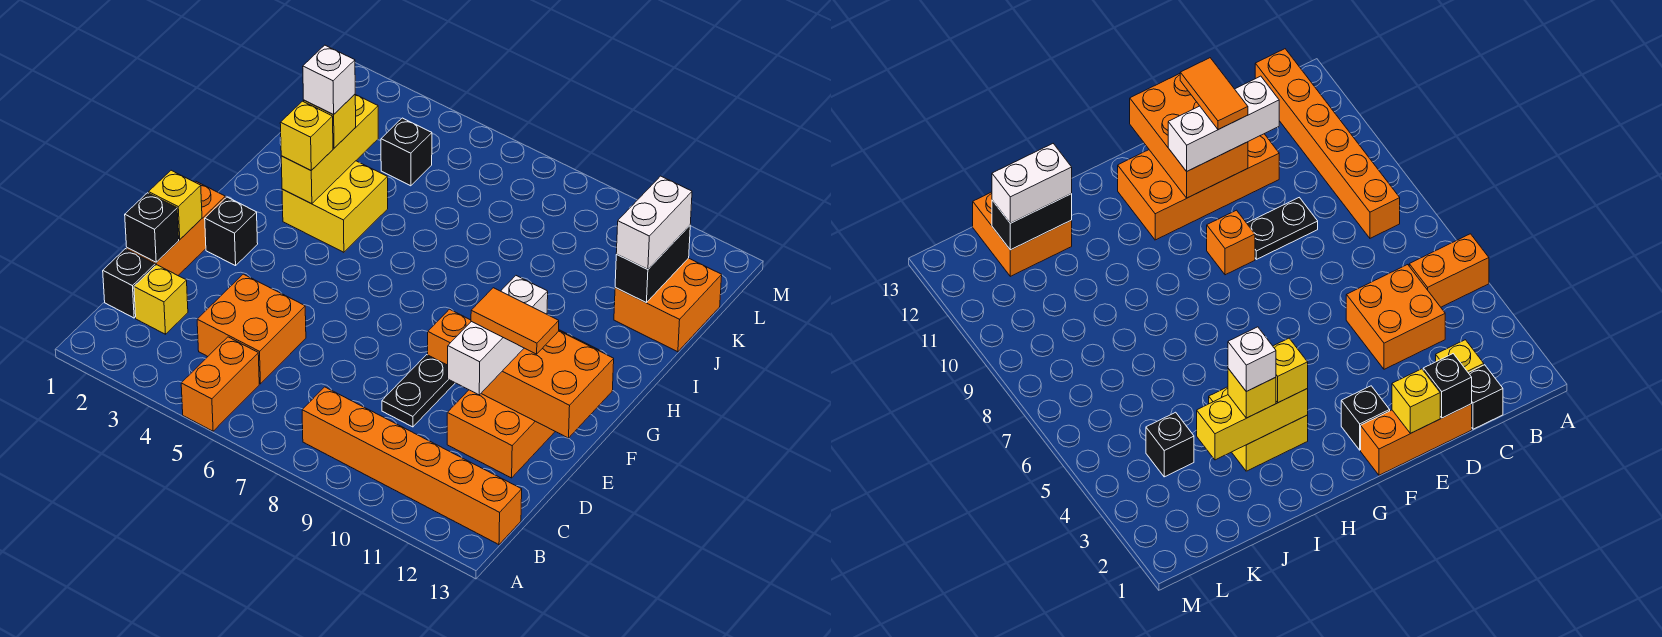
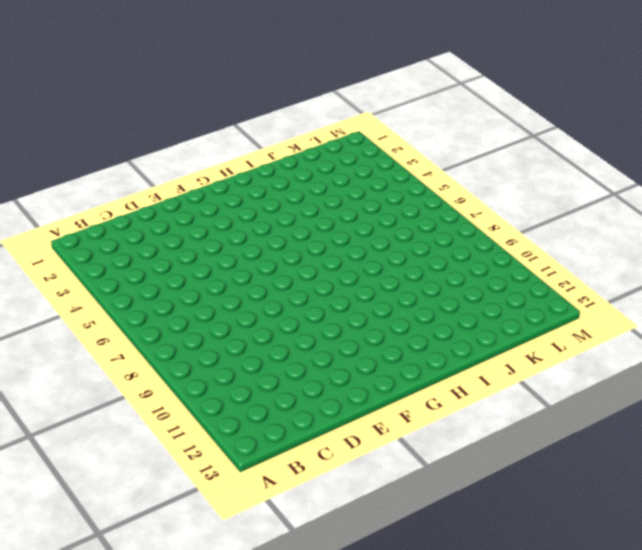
none -> orange 1x2 brick [181,337,259,431]
none -> orange 1x6 brick [302,387,522,545]
none -> black 1x1 brick [103,249,155,318]

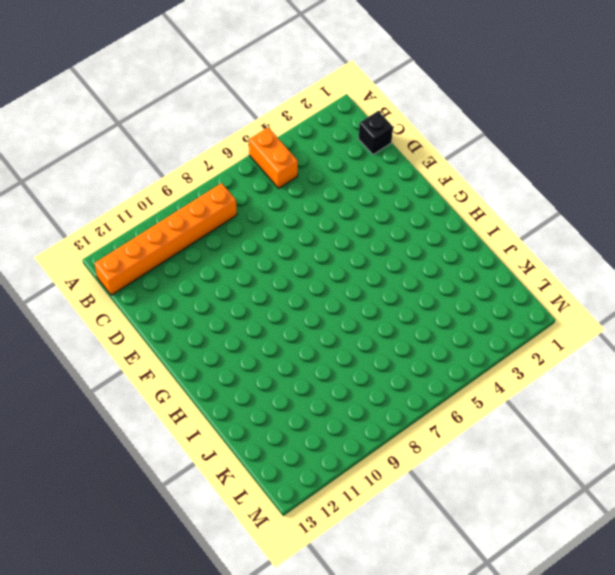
none -> yellow 1x1 brick [134,265,188,334]
none -> orange 2x2 brick [197,274,306,384]
none -> orange 1x3 brick [127,181,225,275]

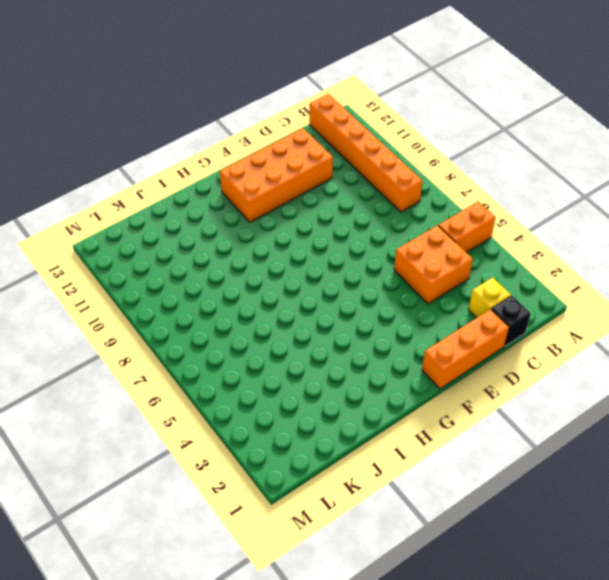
none -> black 1x2 plate [382,355,455,427]
none -> black 1x1 brick [205,197,258,266]
none -> orange 1x1 brick [428,309,471,365]

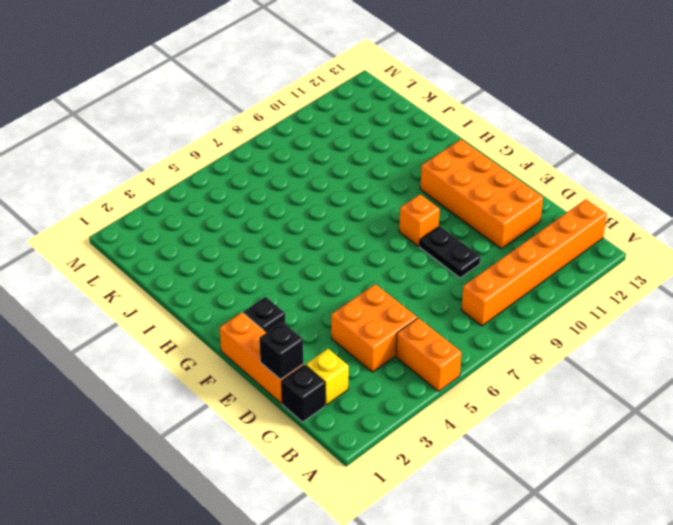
none -> yellow 2x2 brick [282,161,388,252]
none -> orange 2x2 brick [614,258,722,352]
none -> black 1x1 brick [381,118,432,186]

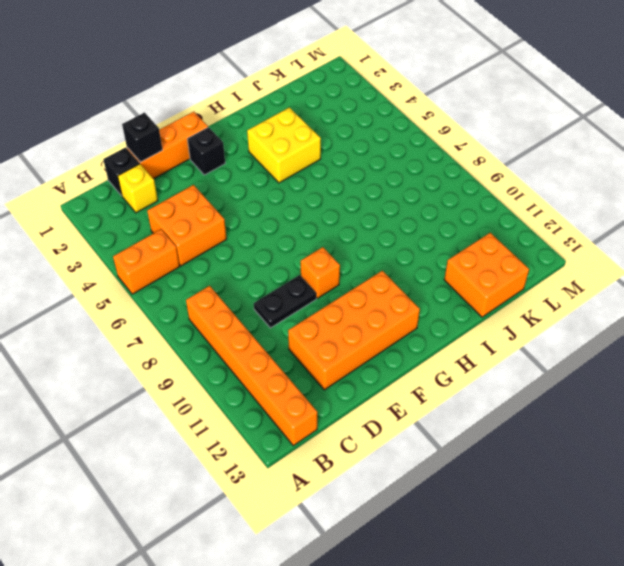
none -> black 1x1 brick [381,118,432,186]
none -> yellow 1x1 brick [149,170,202,240]
none -> orange 2x3 brick [481,331,614,438]

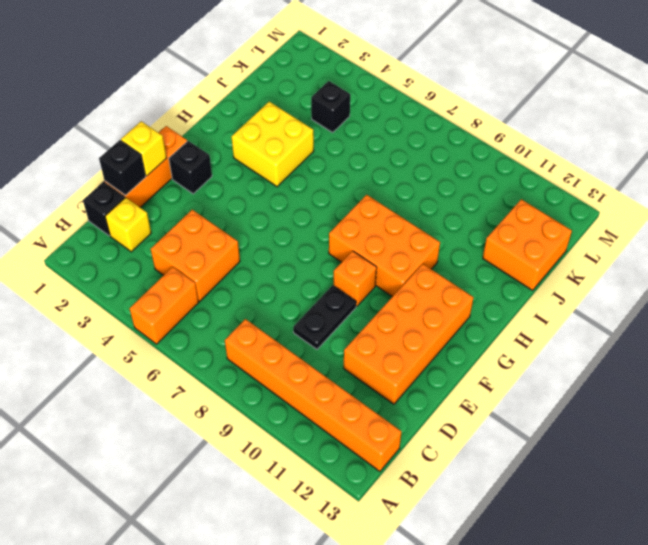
orange 2x3 brick [329,195,440,297] -> orange 2x3 brick moved to [481,331,614,438]
none -> yellow 1x3 brick [281,95,378,204]
none -> black 1x2 brick [615,226,690,303]
none -> white 1x3 brick [448,276,548,395]

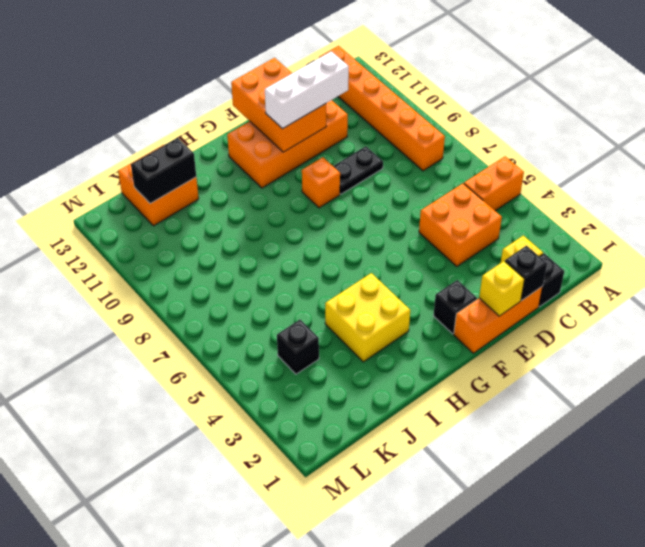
none -> yellow 1x3 brick [281,95,378,204]
none -> yellow 1x1 brick [280,101,333,170]
none -> yellow 1x1 brick [304,94,356,148]

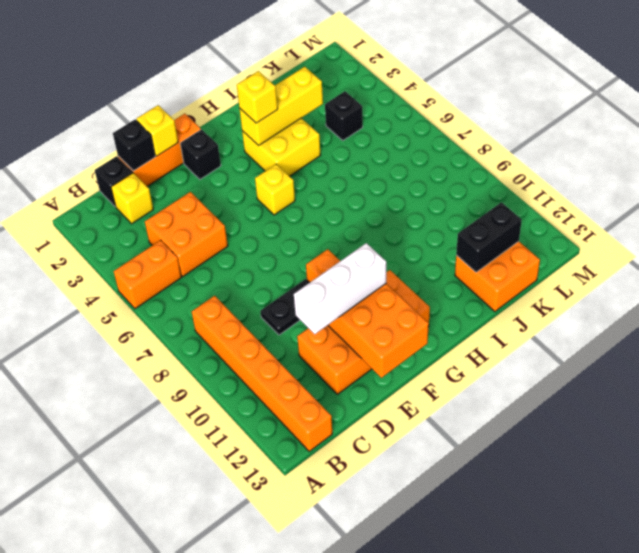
yellow 1x1 brick [255,164,295,215] -> yellow 1x1 brick moved to [304,94,356,148]
none -> white 1x2 brick [616,176,692,269]
none -> orange 1x2 tile [471,288,559,354]
none -> white 1x1 brick [303,45,355,115]

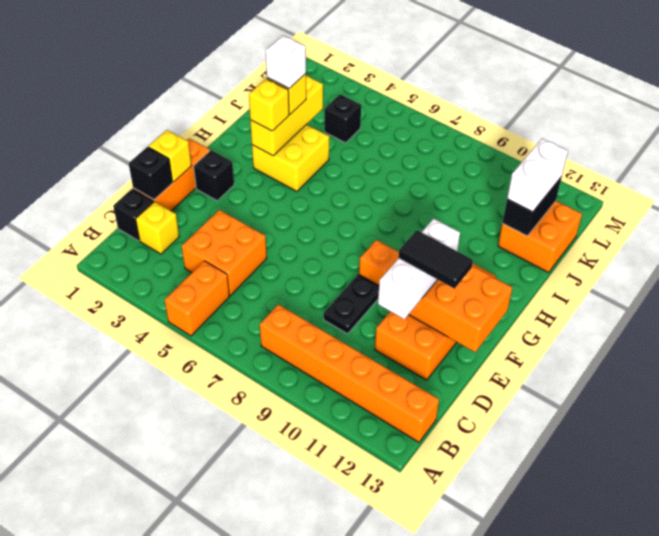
black 1x2 tile [399,230,473,289] -> orange 1x2 tile [471,288,559,354]

